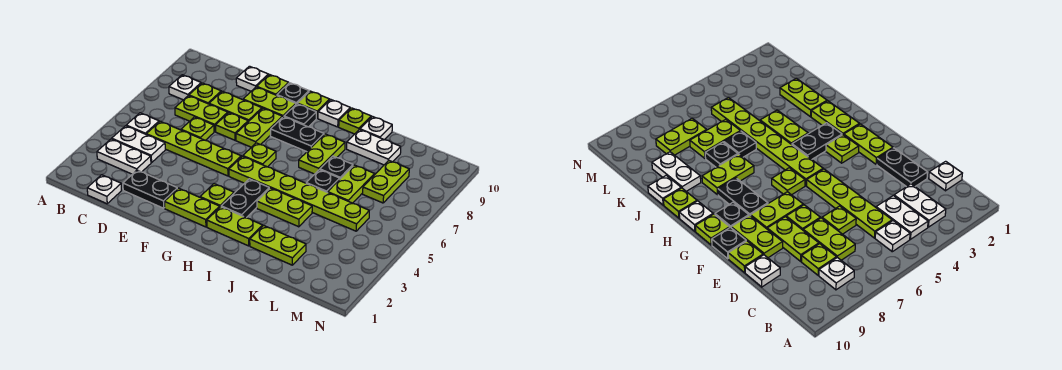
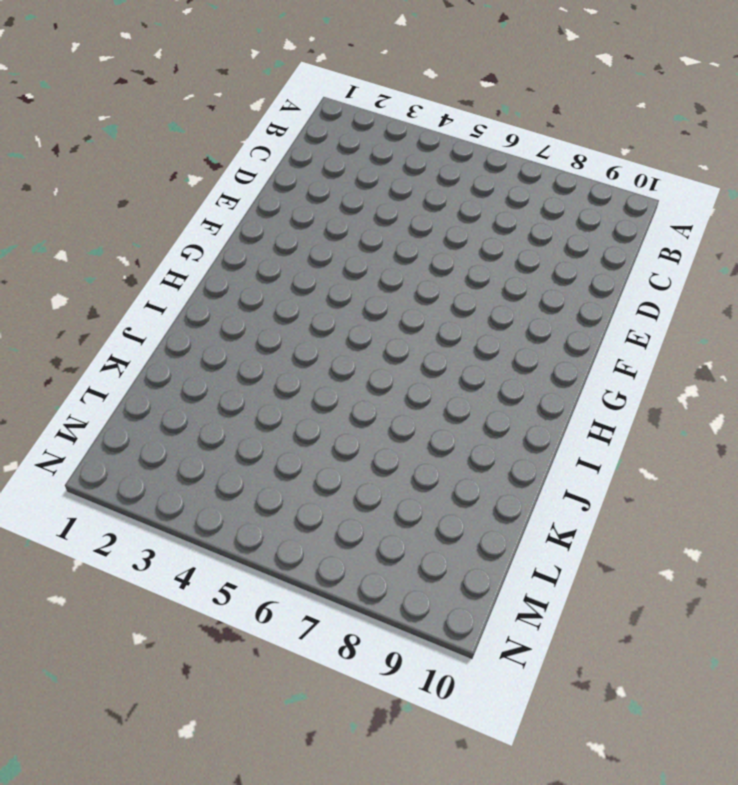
none -> white 1x2 plate [97,139,151,174]
none -> white 1x2 plate [112,126,165,163]
none -> white 1x1 plate [126,113,159,134]
none -> white 1x1 plate [169,75,201,100]

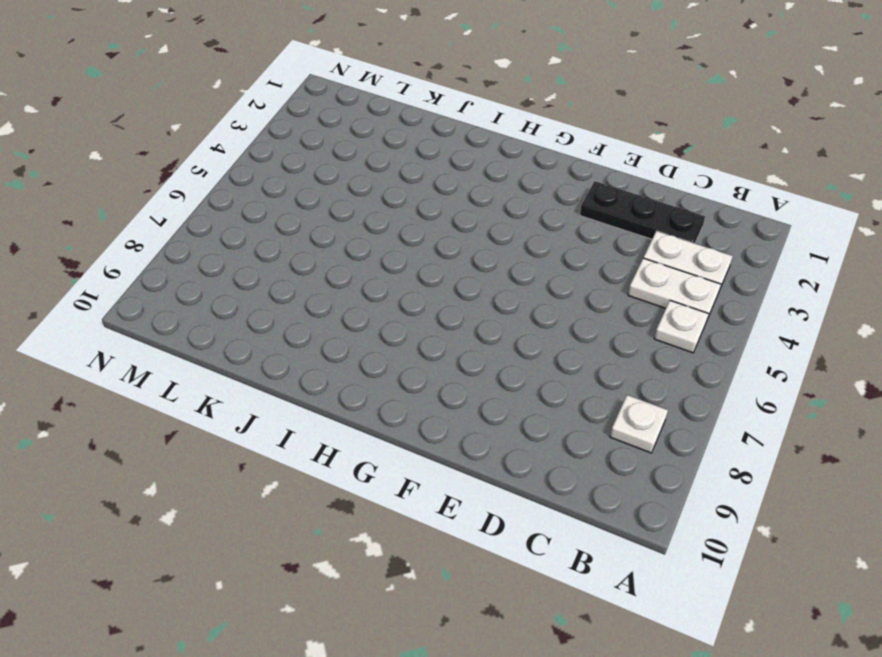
black 1x3 plate [580,181,705,243] -> black 1x2 plate [123,170,177,208]
none -> white 1x1 plate [87,175,122,204]
none -> lime 1x4 plate [146,121,241,176]
none -> lime 1x2 plate [175,96,228,132]
none -> lime 1x1 plate [189,83,221,104]

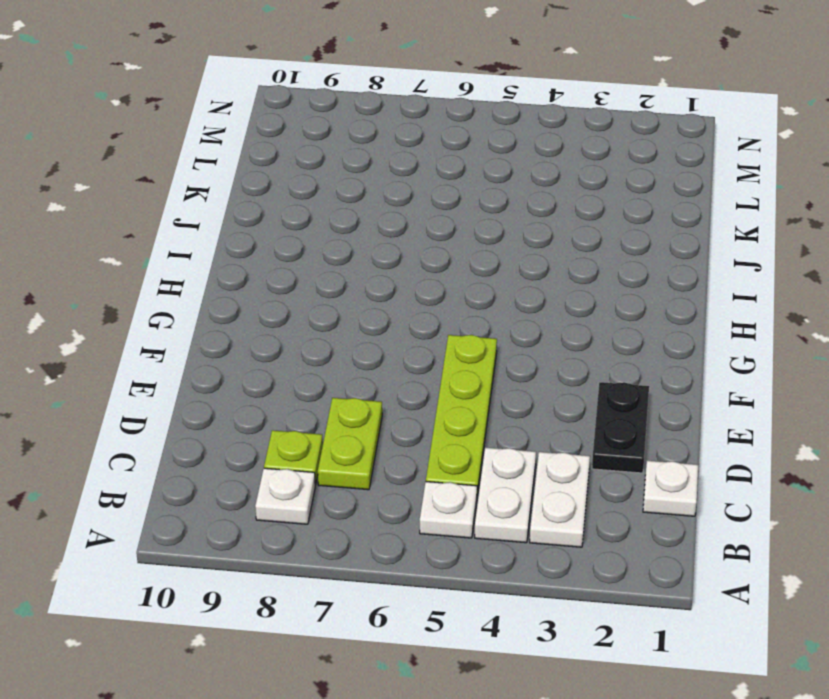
none -> lime 1x1 plate [181,117,214,140]
none -> lime 1x2 plate [209,91,262,122]
none -> white 1x1 plate [236,66,268,91]
none -> lime 1x1 plate [216,113,248,140]

